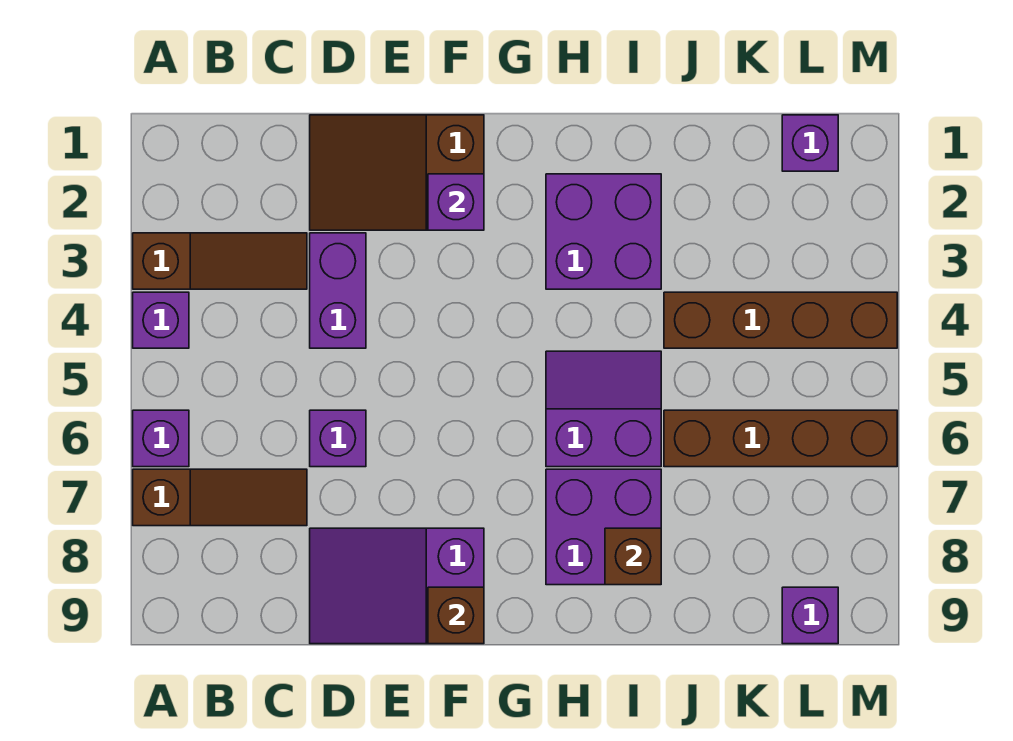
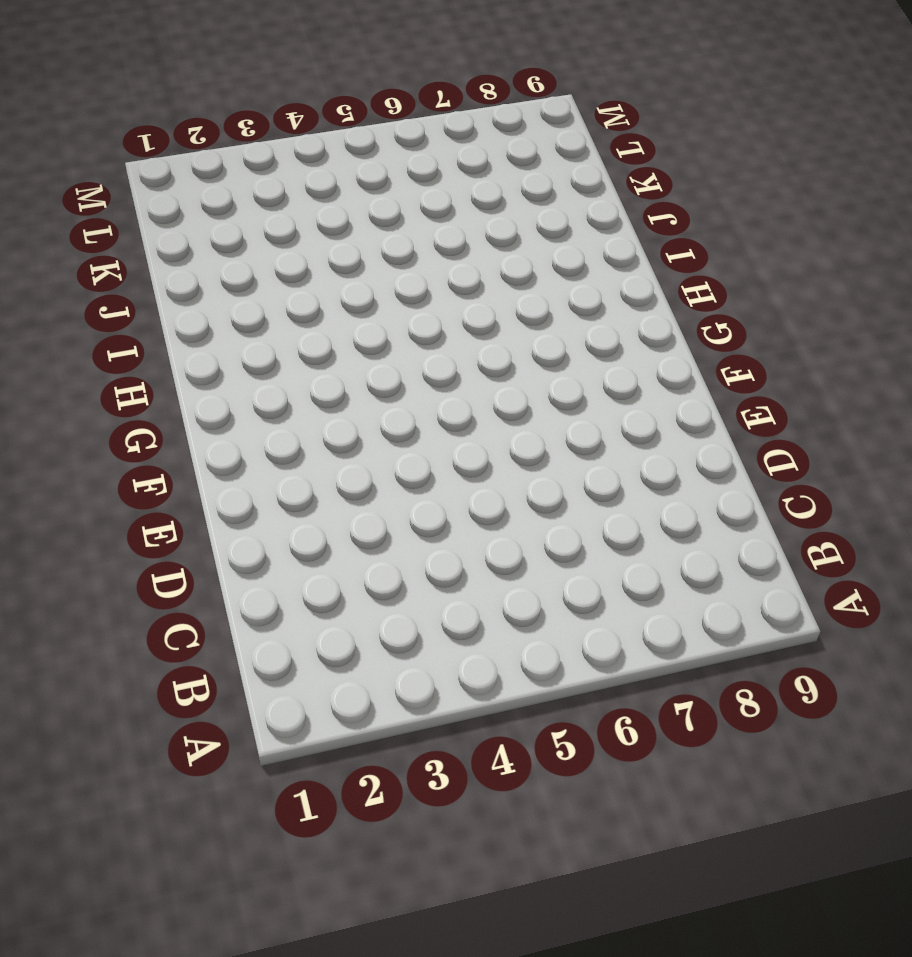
none -> brown 1x3 slope [133,233,307,289]
none -> purple 1x1 brick [133,292,189,348]
none -> purple 1x1 brick [133,410,189,467]

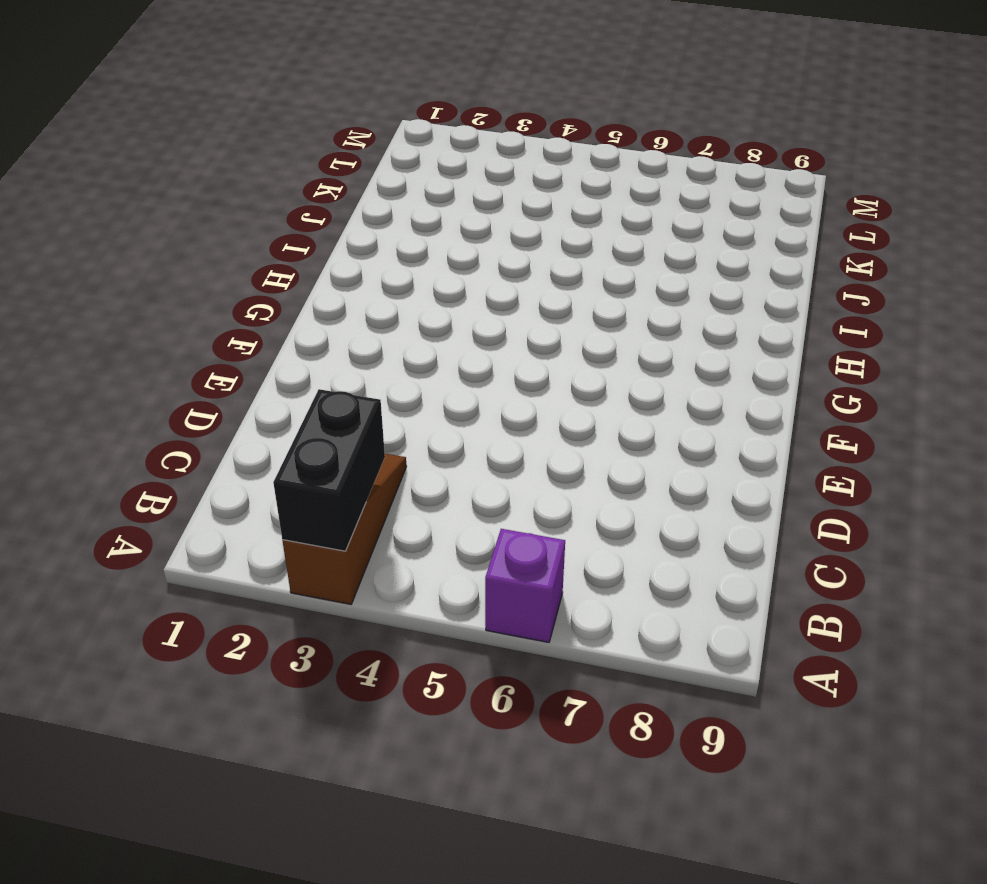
black 1x2 brick [273,389,385,551] -> none
none -> purple 1x1 brick [133,292,189,348]
none -> brown 1x3 slope [133,469,307,526]
none -> brown 2x3 slope [310,115,484,230]

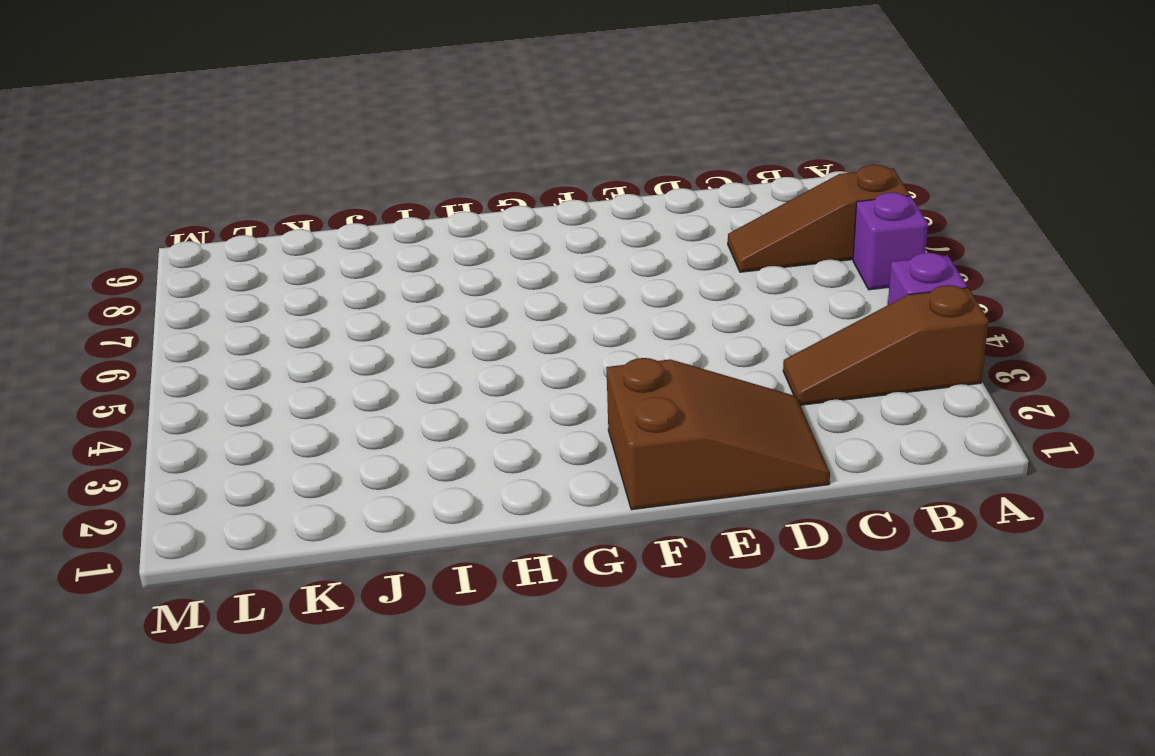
none -> purple 1x2 brick [310,233,366,348]
none -> purple 1x1 brick [310,410,366,467]
none -> purple 2x3 slope [310,528,484,644]

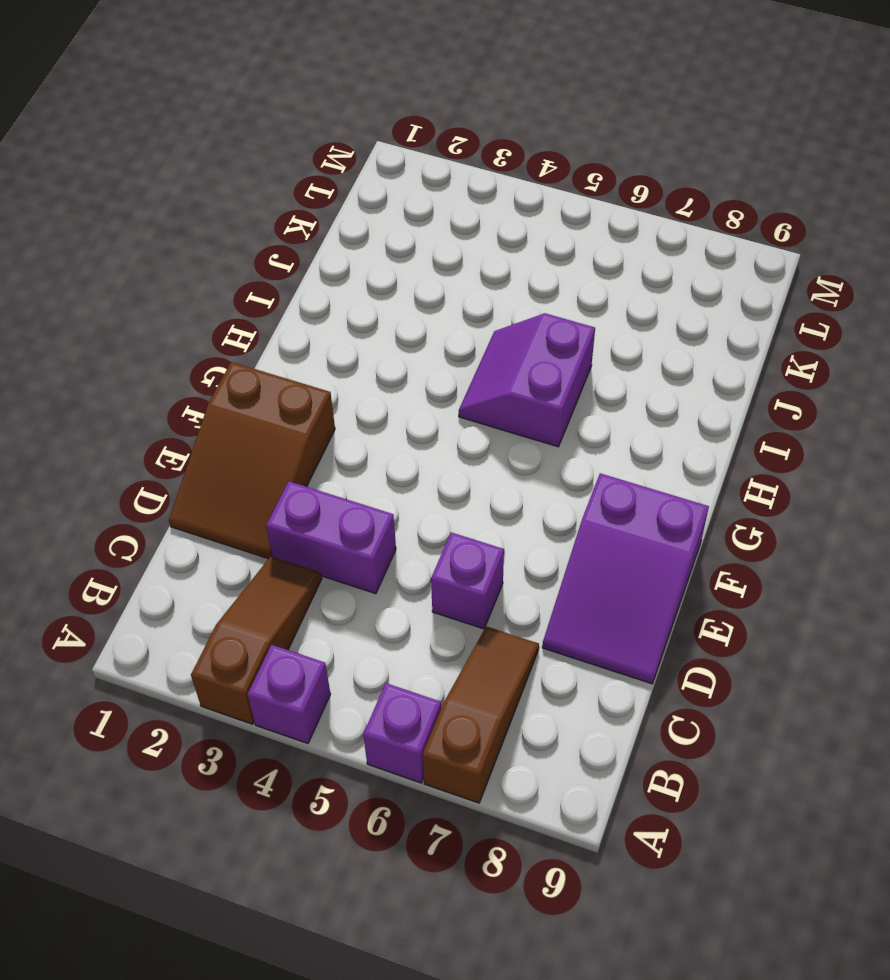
none -> purple 2x2 brick [546,174,661,289]
none -> purple 2x2 brick [546,469,661,585]
none -> brown 1x4 brick [664,292,897,348]

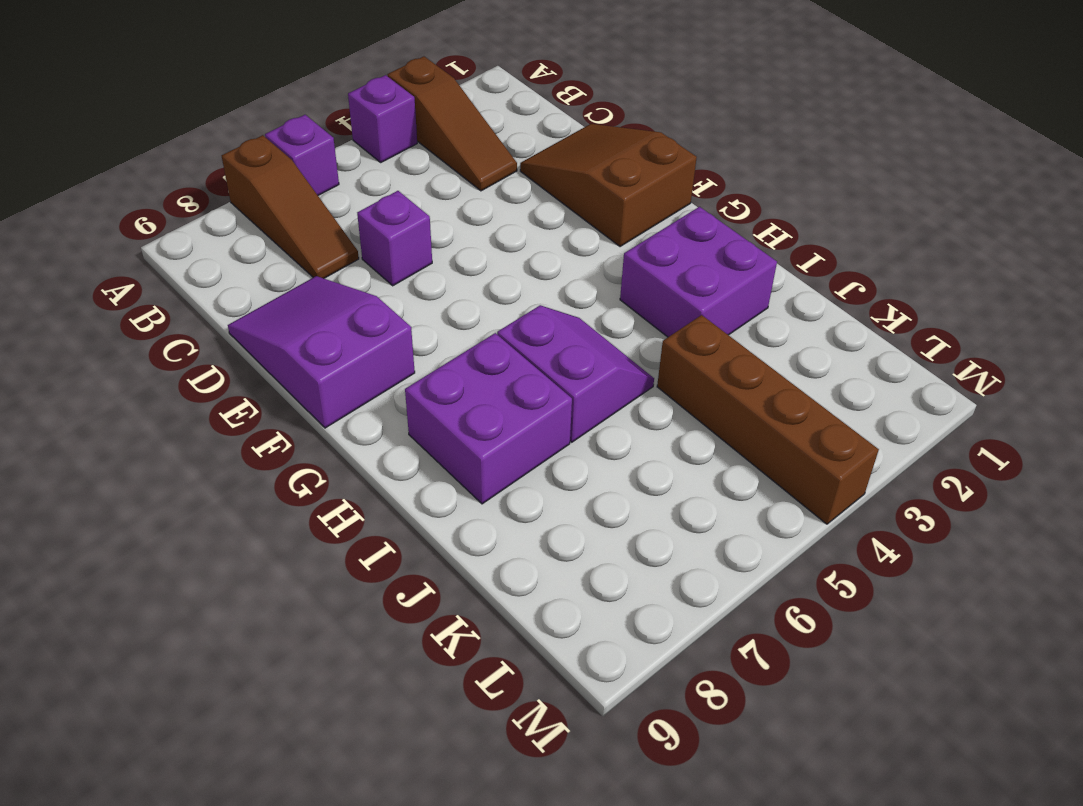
none -> purple 1x2 brick [310,233,366,348]
none -> brown 1x4 brick [664,410,897,467]
none -> purple 1x1 brick [782,115,838,171]

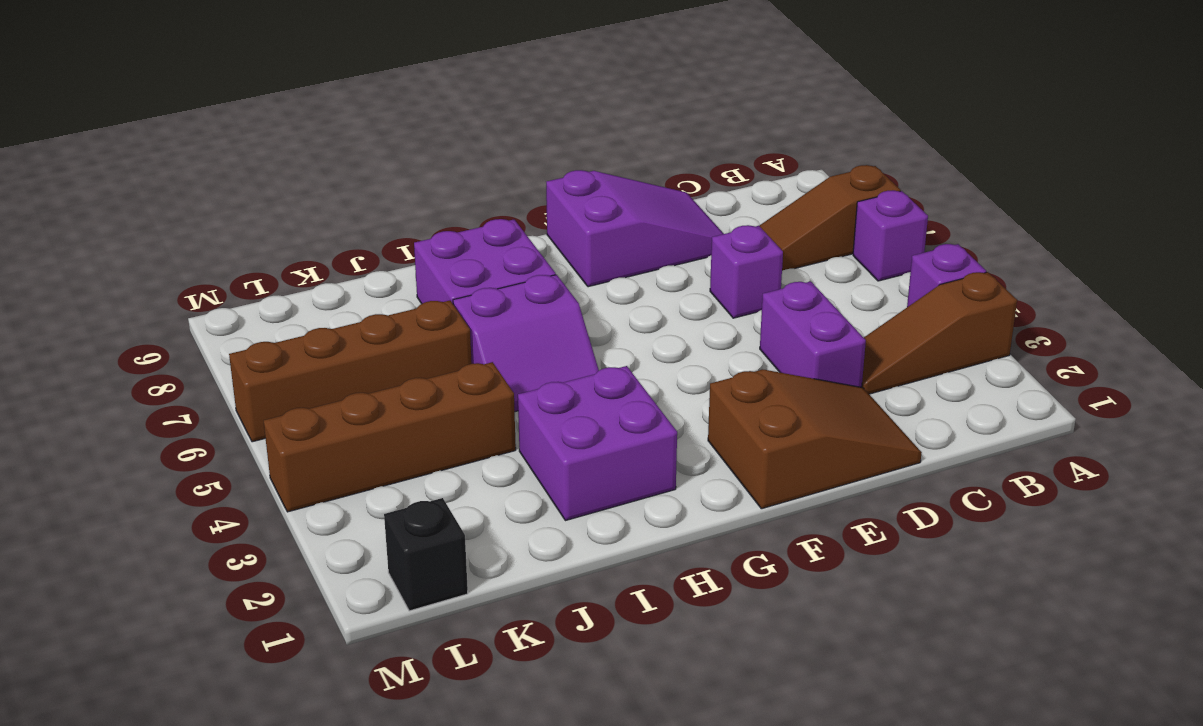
black 1x1 brick [384,498,468,611] -> purple 1x1 brick [782,115,838,171]
none -> purple 1x1 brick [782,587,838,644]
none -> purple 1x1 brick [428,174,484,230]
none -> brown 1x1 brick [428,587,484,644]

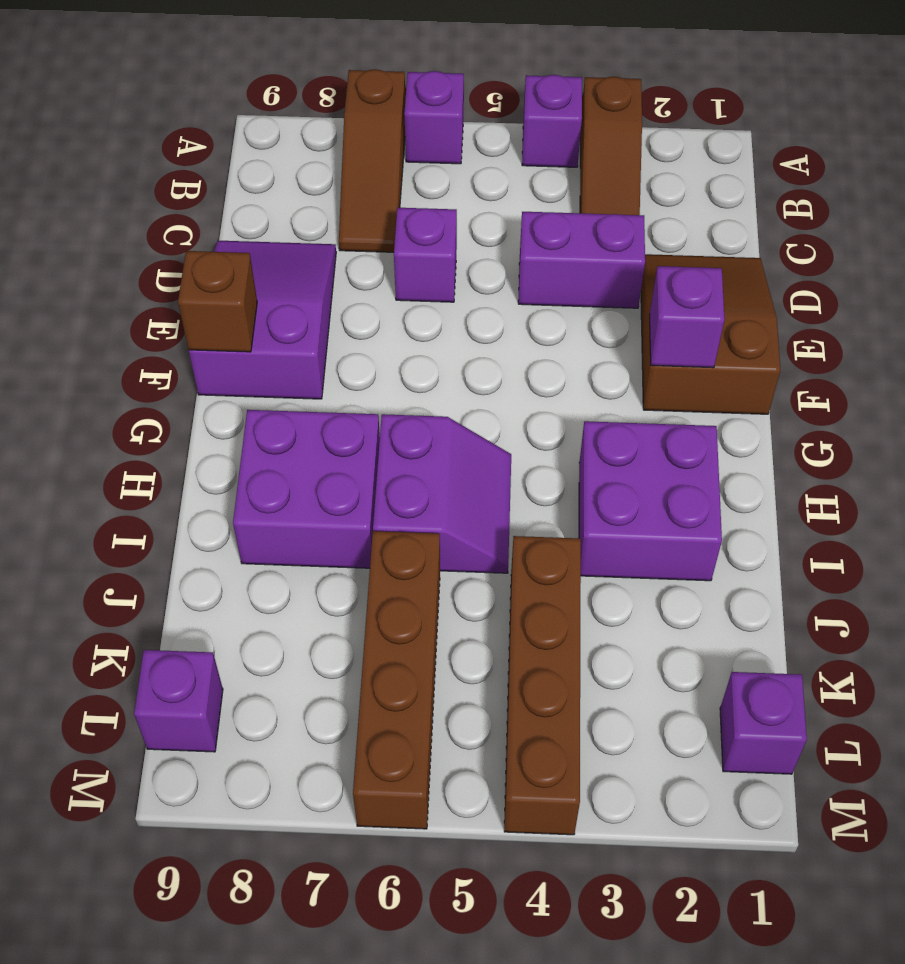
none -> brown 1x1 brick [605,528,661,585]

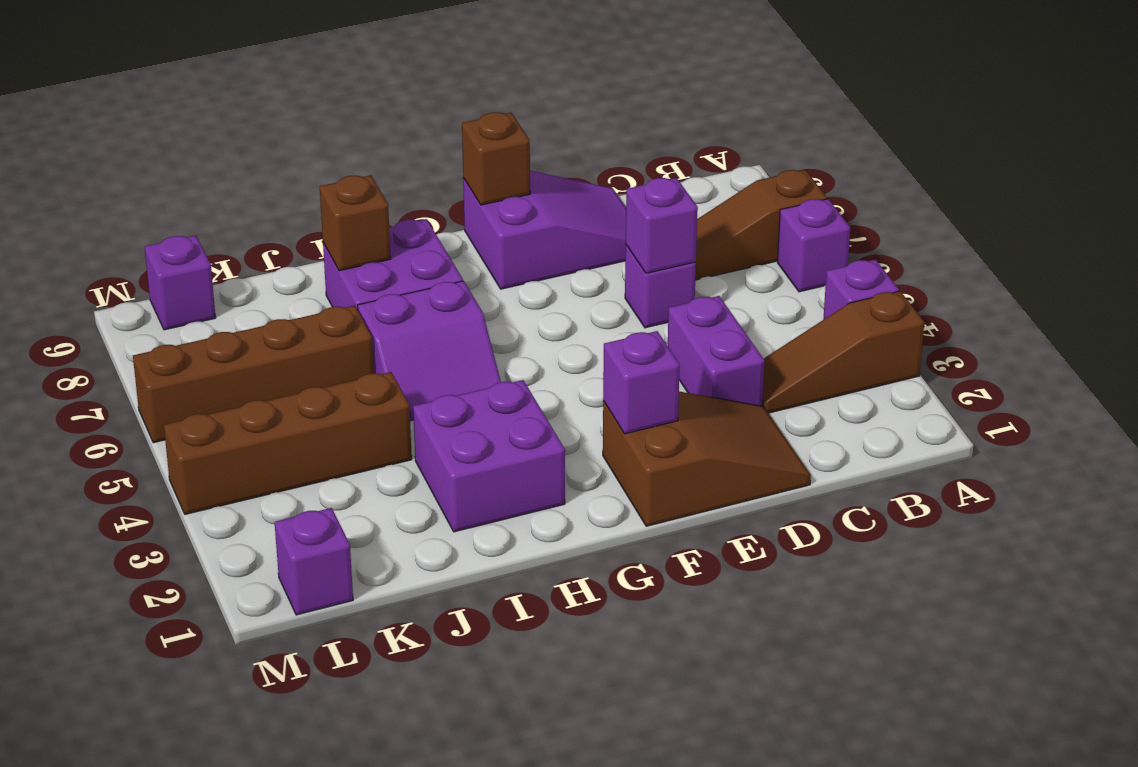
purple 1x1 brick [626,178,698,273] -> none

